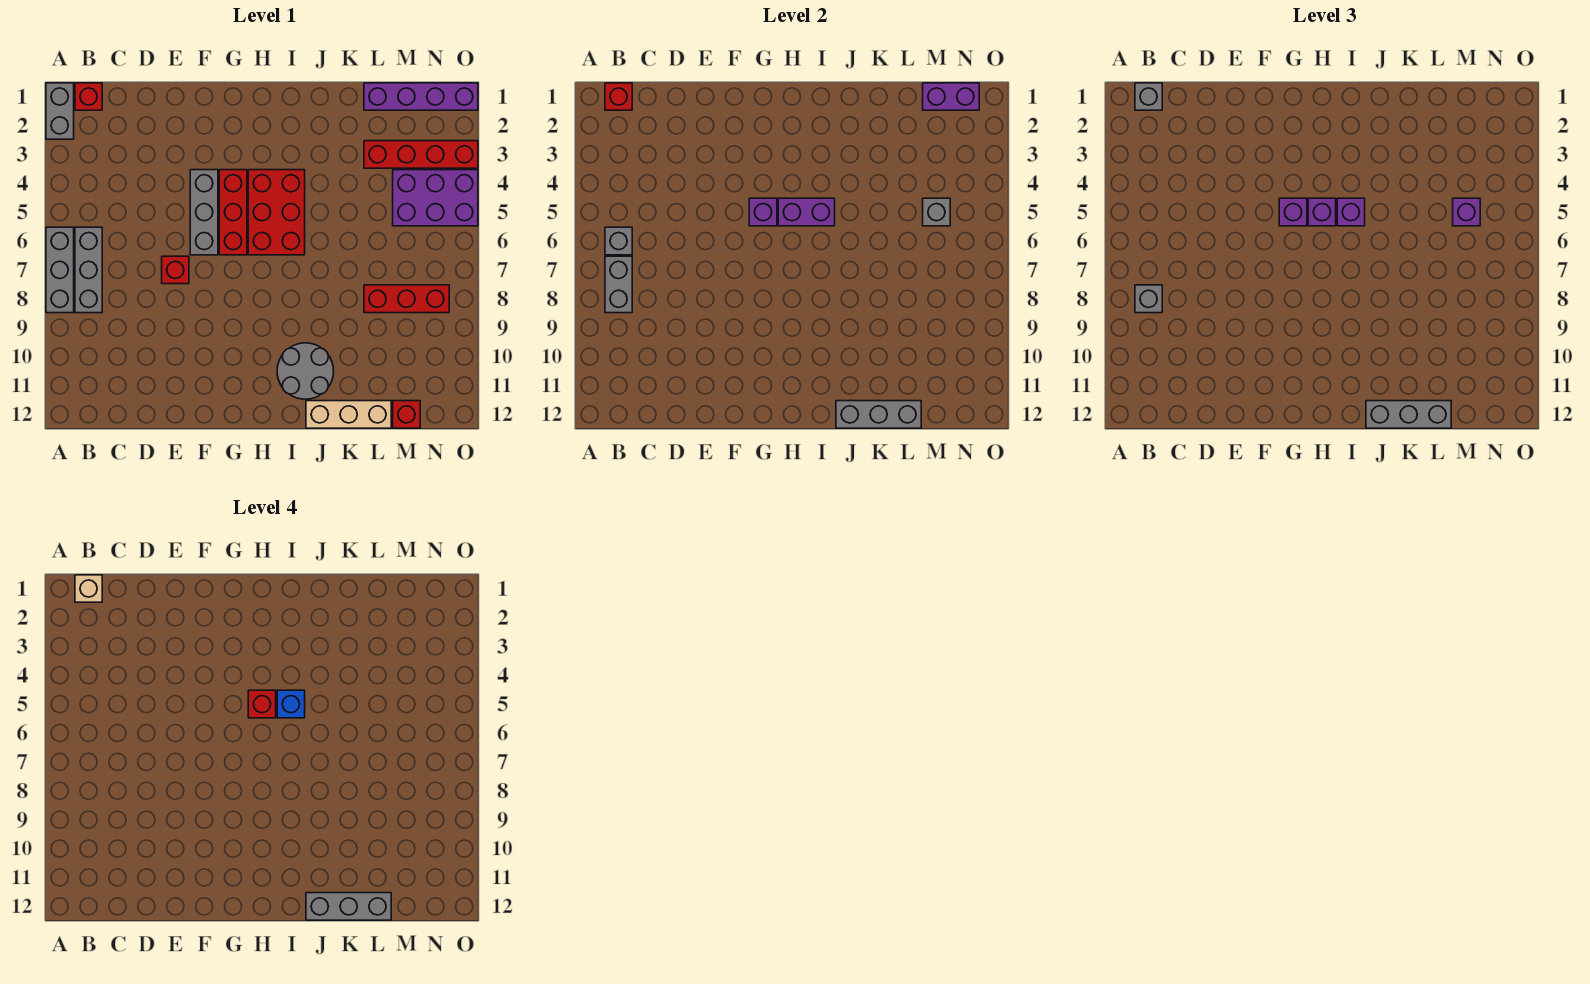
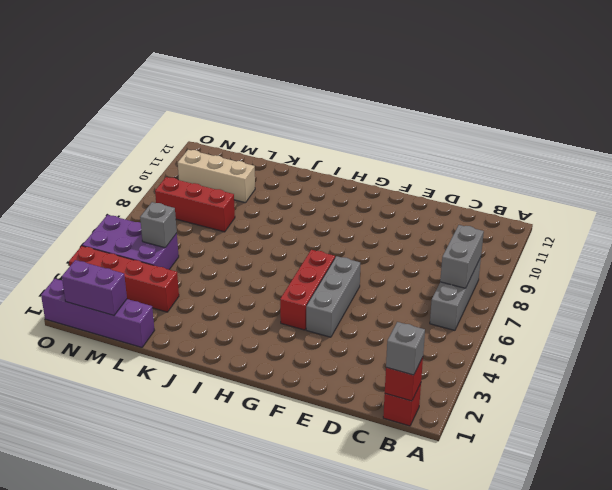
tan 1x3 brick [178,150,255,203] -> tan 1x3 brick moved to [306,401,391,428]
none -> grey 1x2 brick [46,83,74,139]
none -> grey 1x3 brick [46,227,74,313]
none -> red 1x1 brick [162,256,189,284]
none -> red 2x3 brick [248,170,305,255]

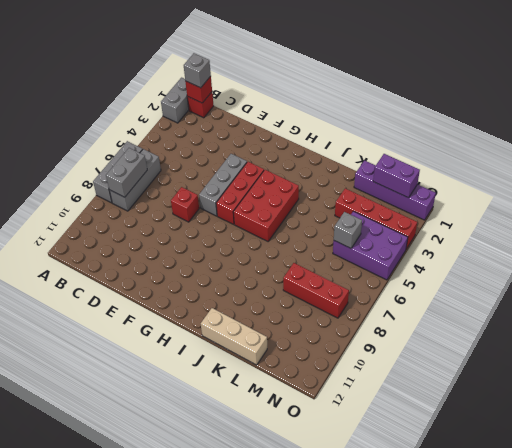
none -> grey 2x2 round brick [277,343,334,399]
none -> red 1x1 brick [393,401,420,428]
none -> grey 1x1 brick [605,227,632,255]
none -> purple 1x1 brick [749,198,777,226]

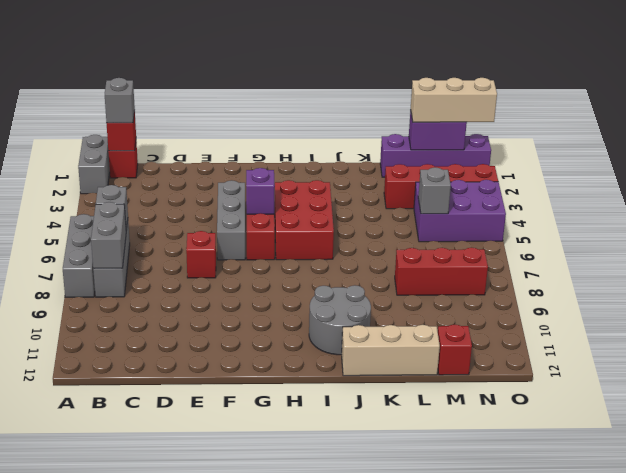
tan 1x3 brick [411,78,497,122] -> none
none -> purple 1x2 brick [778,198,835,226]
none -> grey 1x3 brick [836,401,921,428]
none -> grey 1x1 brick [1135,285,1162,313]
none -> purple 1x1 brick [1279,198,1307,226]

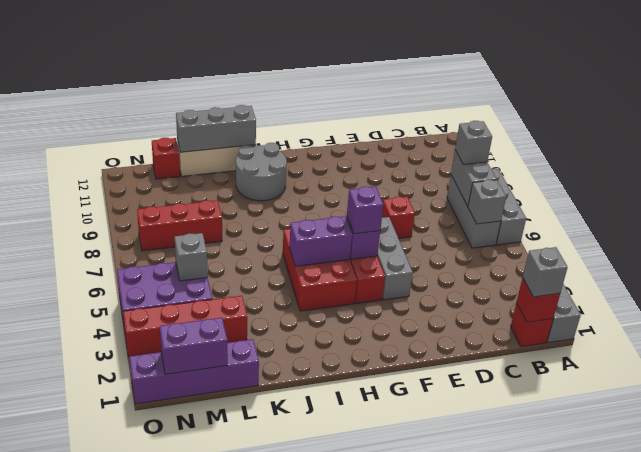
none -> purple 1x1 brick [1308,198,1336,226]
none -> purple 1x1 brick [1337,198,1365,226]
none -> grey 1x3 brick [1366,401,1451,428]
none -> purple 1x1 brick [1453,198,1480,226]

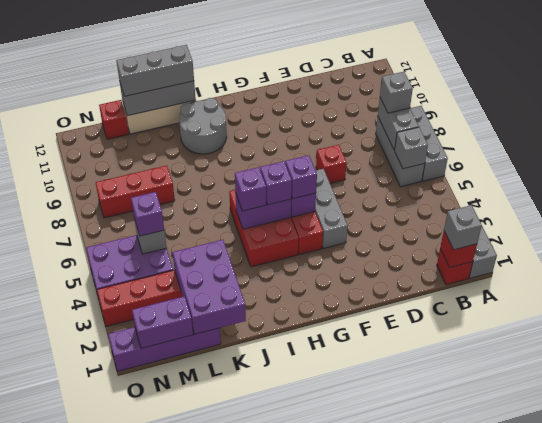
purple 2x3 brick [173,240,246,334] -> none
none -> tan 1x1 brick [75,575,102,602]
none -> red 1x1 brick [248,690,276,718]
none -> blue 1x1 brick [277,690,305,718]
none -> grey 1x3 brick [306,893,391,920]

